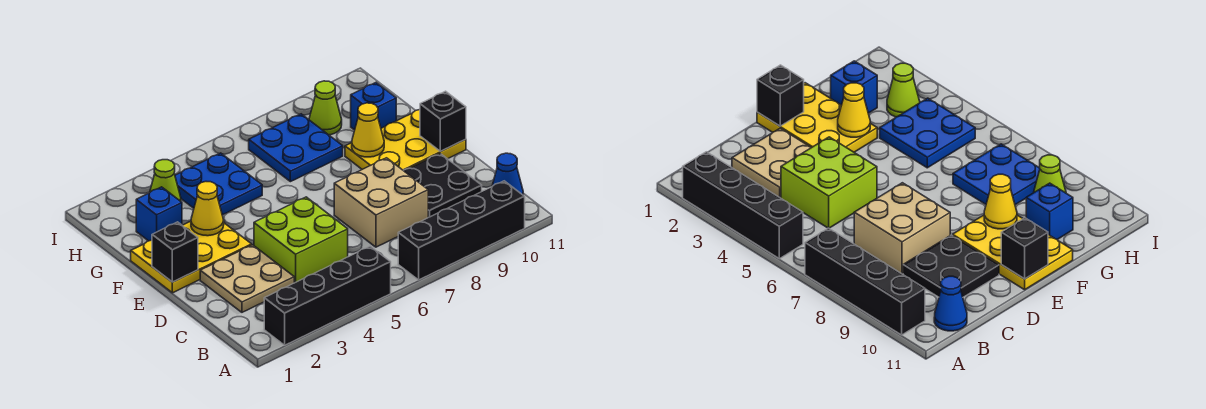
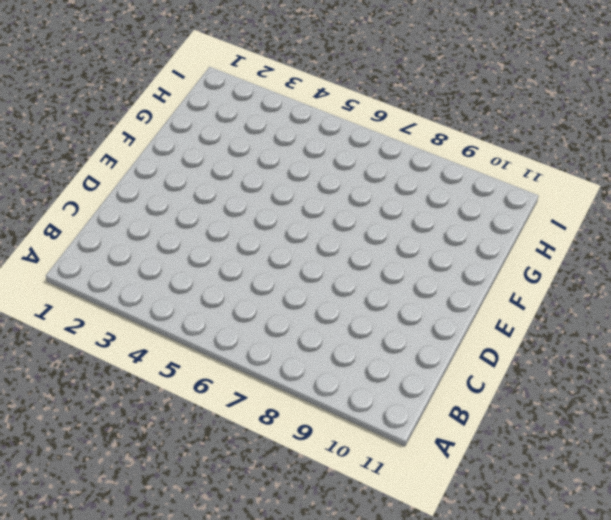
none -> black 1x4 brick [264,246,391,345]
none -> black 1x4 brick [398,181,525,280]
none -> blue 1x1 cone [492,153,523,195]

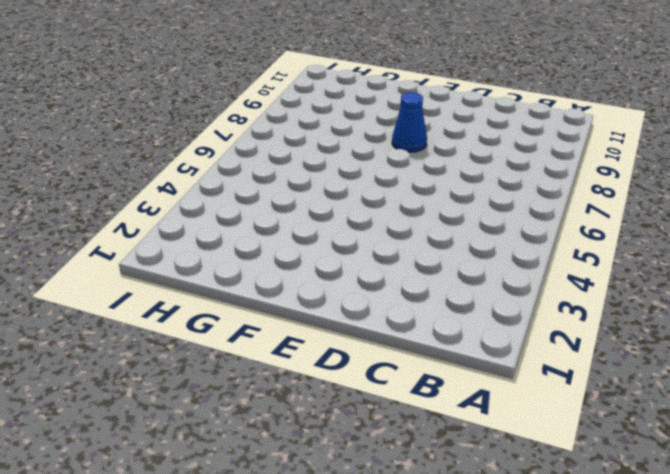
blue 1x1 cone [392,92,427,152] -> blue 1x1 cone moved to [492,153,523,195]
none -> black 1x4 brick [264,246,391,345]
none -> black 1x4 brick [398,181,525,280]
none -> tan 2x2 plate [200,245,294,312]

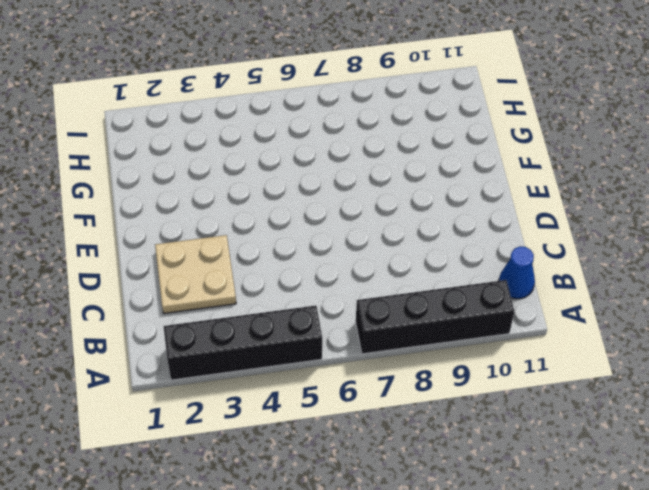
none -> lime 2x2 brick [254,197,348,283]
none -> tan 2x2 brick [334,158,428,247]
none -> black 2x2 plate [403,154,482,217]

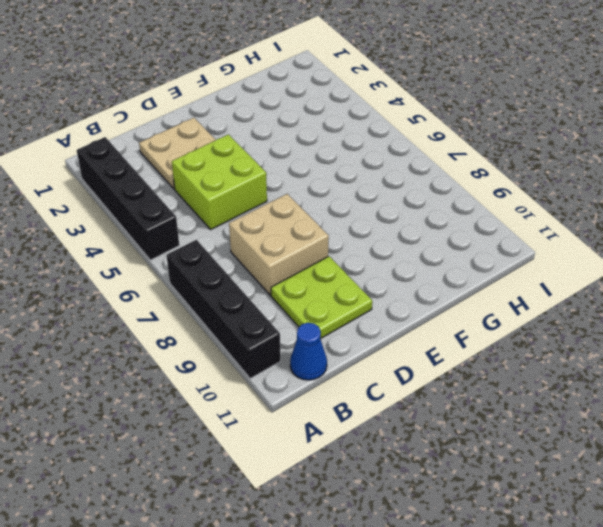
lime 2x2 plate [271,256,372,339] -> black 2x2 plate [403,154,482,217]
none -> yellow 2x3 plate [131,221,252,293]
none -> yellow 2x3 plate [345,110,466,170]
none -> blue 1x1 brick [136,187,182,241]

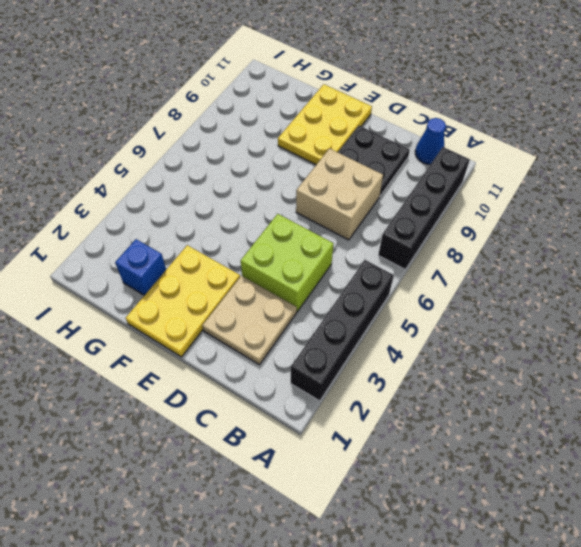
none -> blue 2x2 plate [175,153,262,215]
none -> blue 2x2 plate [249,114,343,182]
none -> blue 1x1 brick [351,83,396,130]

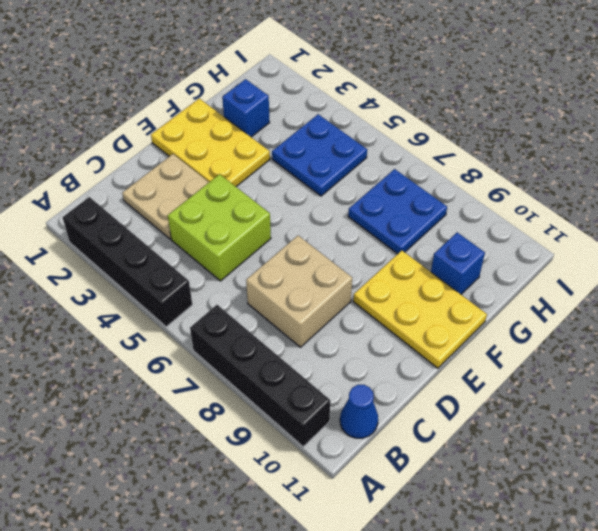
none -> black 2x2 plate [403,154,482,217]
none -> lime 1x1 cone [150,160,181,201]
none -> lime 1x1 cone [309,81,342,135]

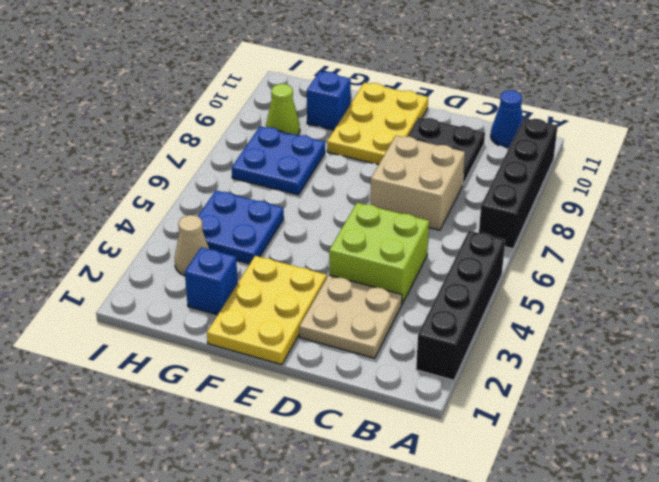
tan 1x1 cone [175,215,209,275] -> lime 1x1 cone [150,160,181,201]
none -> black 1x1 brick [152,222,198,282]
none -> black 1x1 brick [420,91,466,151]
none -> yellow 1x1 cone [191,182,224,236]

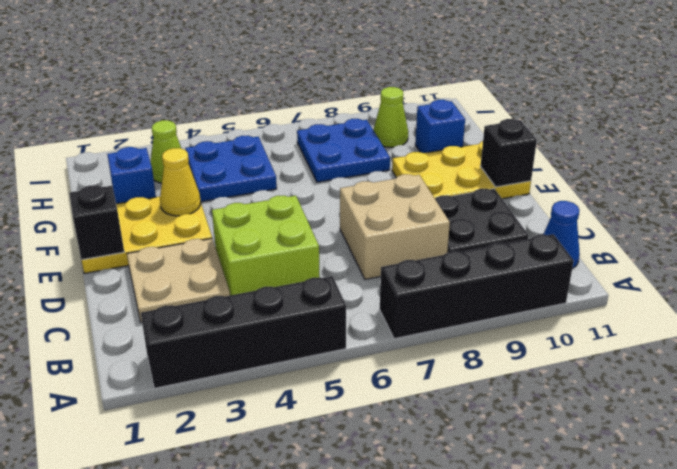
none -> yellow 1x1 cone [352,103,384,157]

